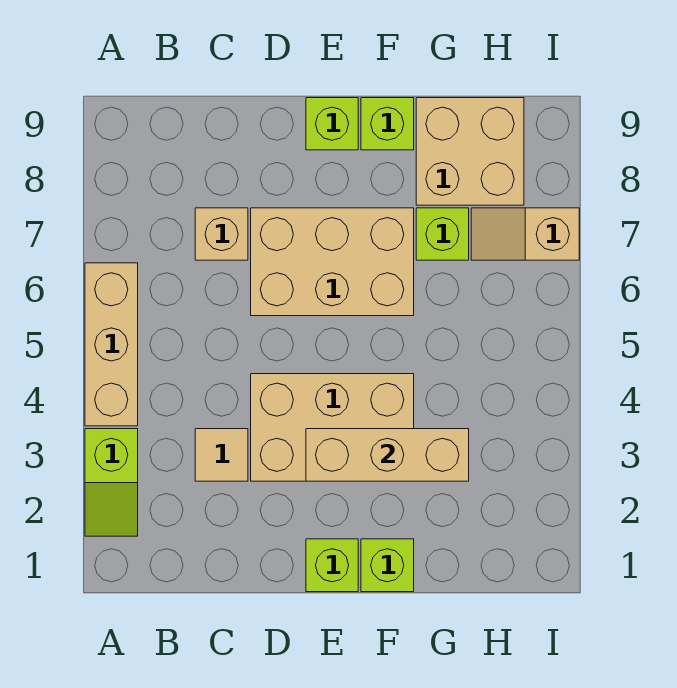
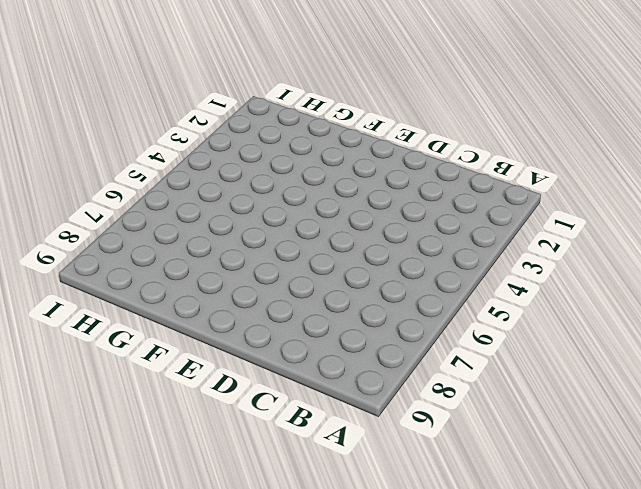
none -> lime 1x2 slope [85,429,138,536]
none -> tan 1x3 brick [85,263,138,426]
none -> tan 1x1 tile [195,429,248,481]

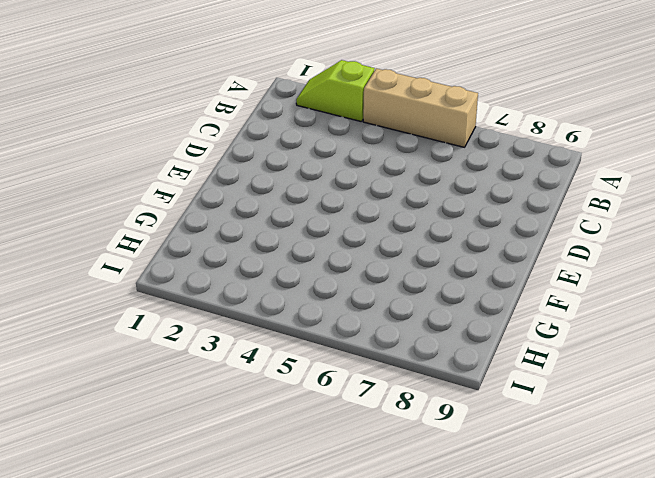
none -> tan 1x1 tile [195,429,248,481]
none -> tan 1x1 brick [195,208,248,260]
none -> tan 2x3 brick [251,374,414,481]

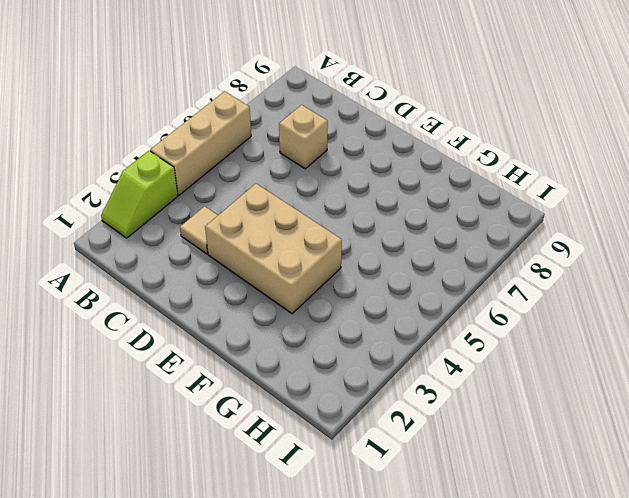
none -> tan 2x3 brick [251,208,414,316]
none -> lime 1x1 brick [306,539,358,592]
none -> lime 1x1 brick [306,98,358,150]

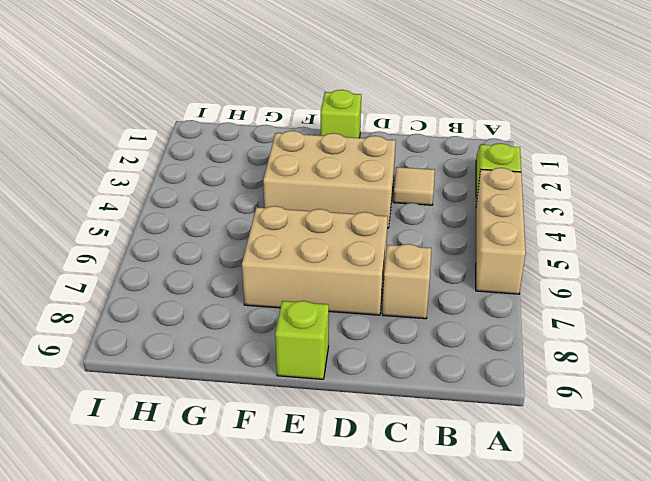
none -> lime 1x1 brick [361,539,414,592]
none -> lime 1x1 brick [361,98,414,150]
none -> lime 1x1 brick [416,208,469,260]

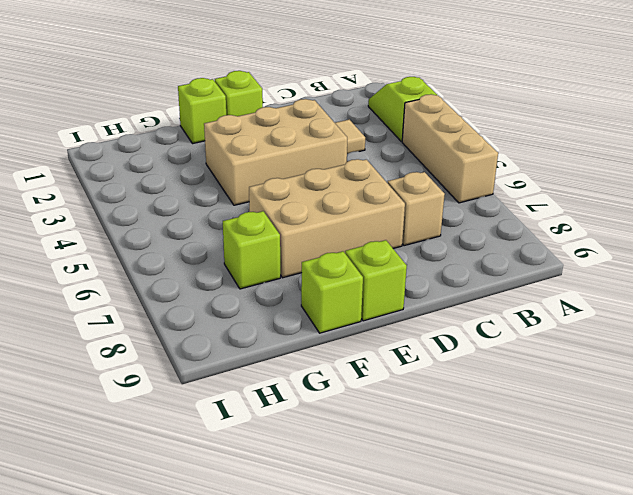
none -> tan 2x2 brick [416,98,524,205]
none -> tan 1x2 slope [471,208,579,260]
none -> tan 1x3 brick [306,429,469,481]

